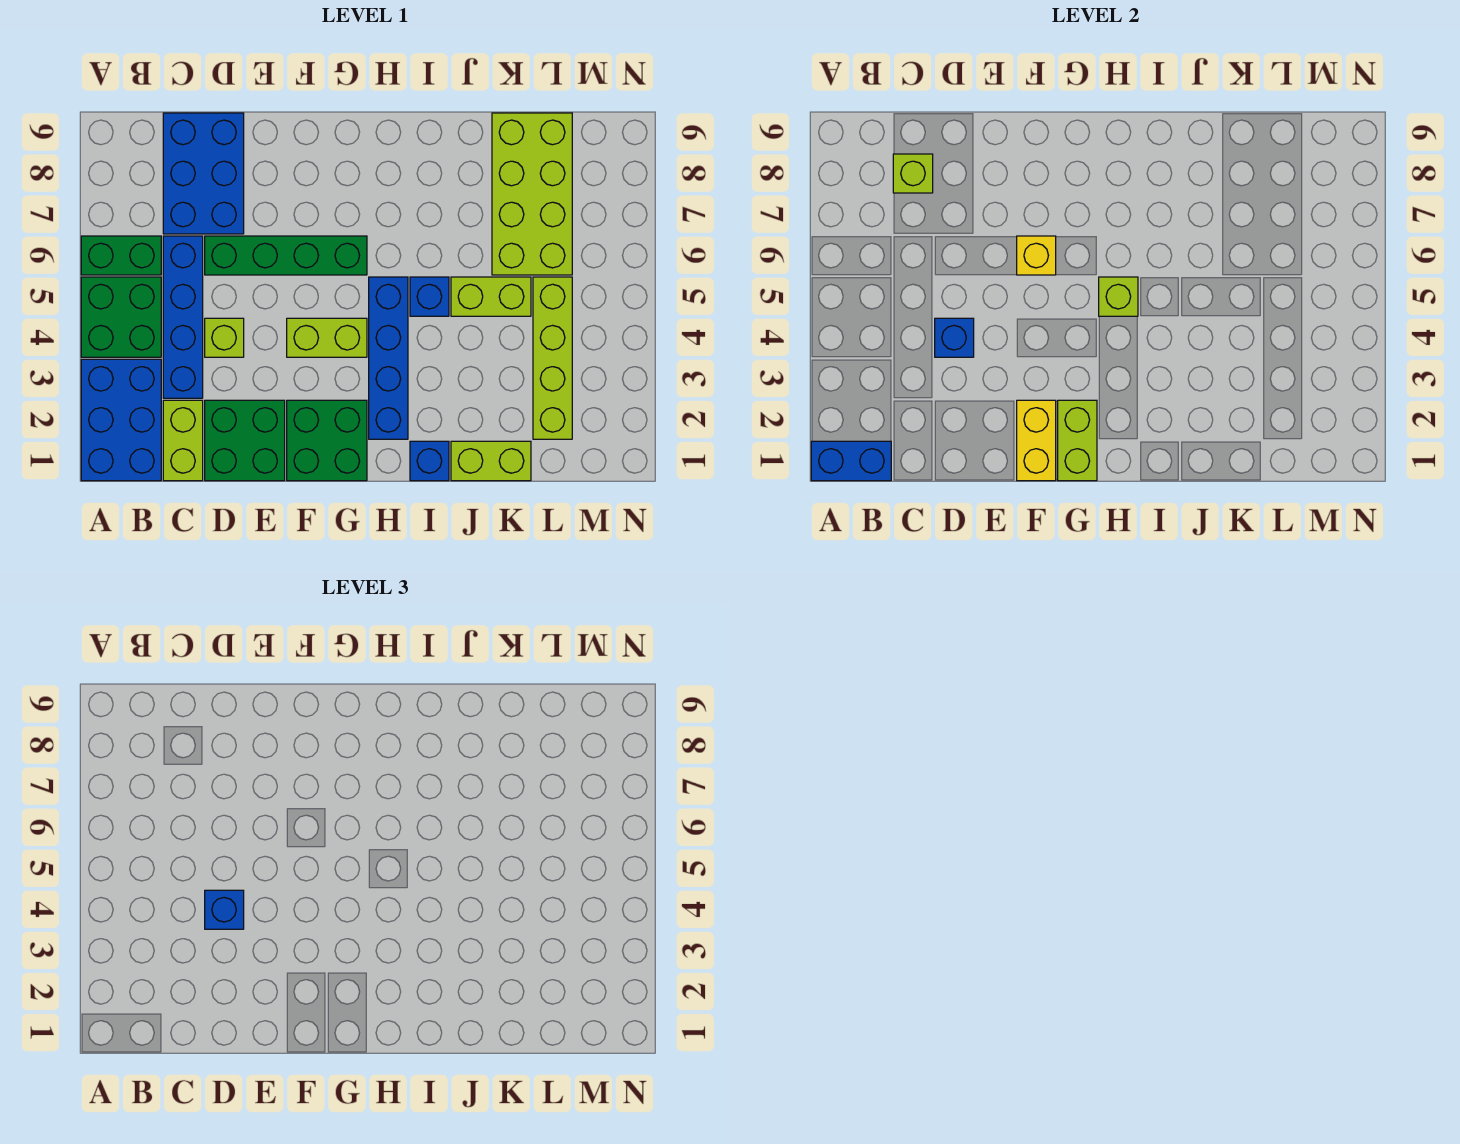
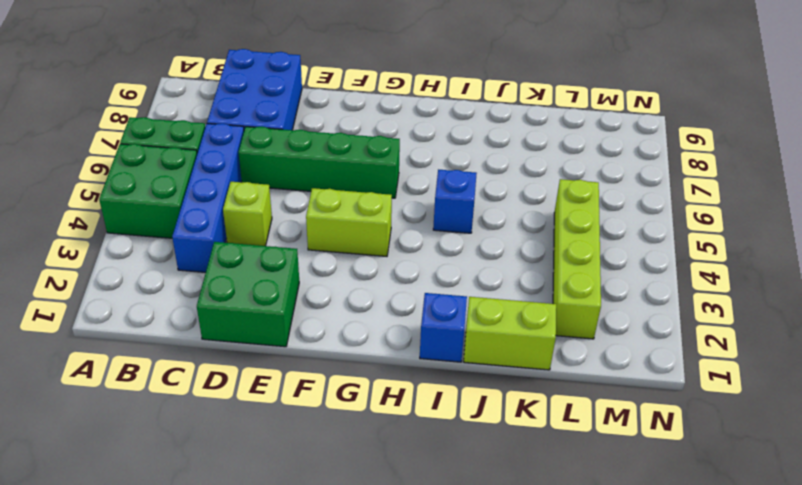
none -> blue 2x3 brick [81,359,161,481]
none -> lime 1x2 brick [163,400,203,481]
none -> green 2x2 brick [287,400,367,481]

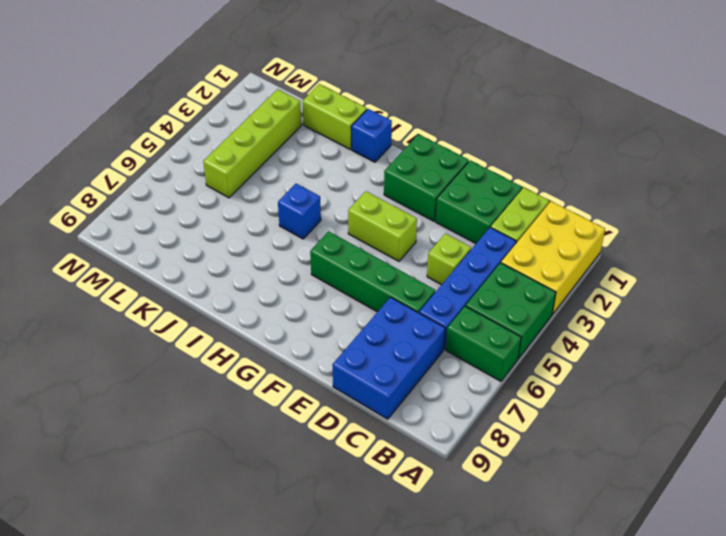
yellow 2x3 brick [501,201,605,314] -> blue 2x3 brick [81,359,161,481]
none -> blue 1x4 brick [369,277,408,439]
none -> lime 1x2 brick [451,277,531,316]
none -> lime 2x4 brick [492,113,572,275]

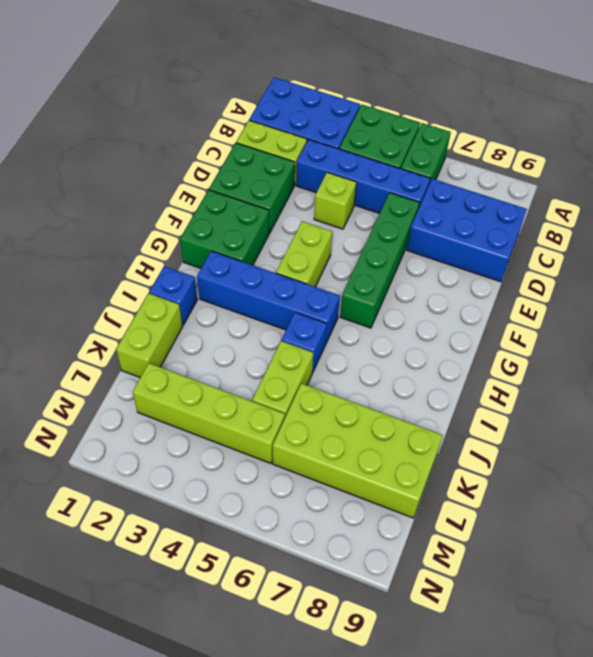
none -> blue 1x2 brick [811,441,891,481]
none -> lime 1x1 brick [893,154,933,193]
none -> blue 1x1 brick [935,318,974,357]

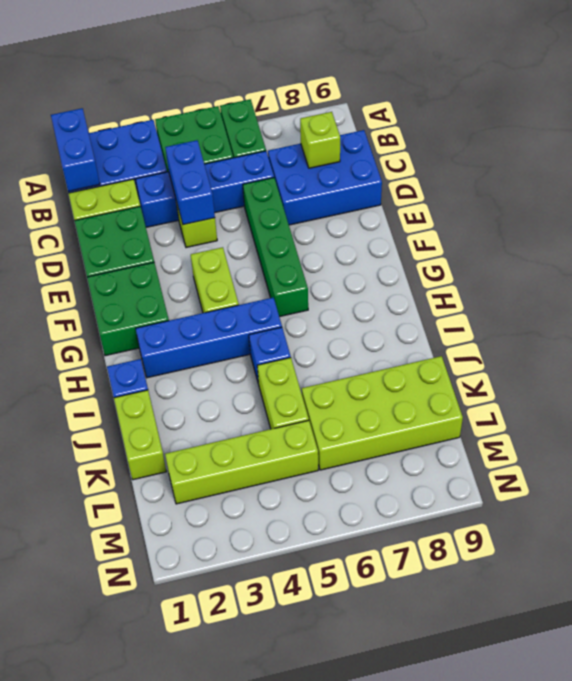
blue 1x2 brick [165,140,215,225] -> blue 1x1 brick [935,318,974,357]
none -> yellow 1x2 brick [1017,400,1056,481]
none -> yellow 1x1 brick [1017,236,1056,275]
none -> lime 1x2 brick [1058,400,1097,481]

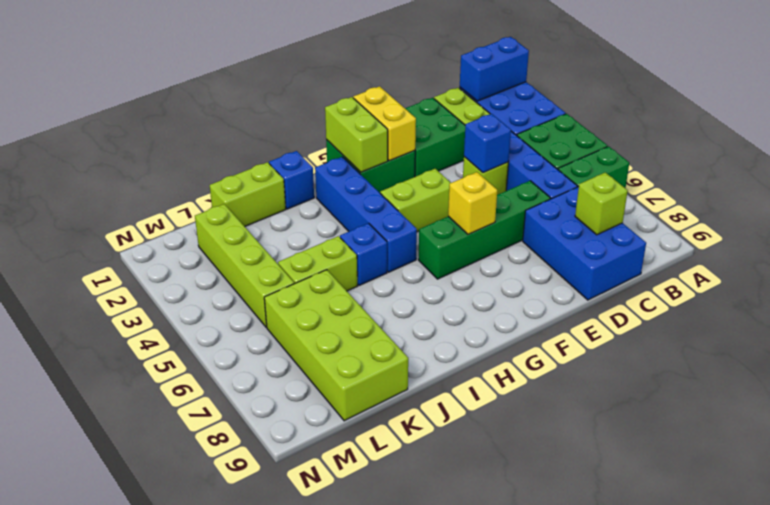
none -> lime 1x1 brick [1099,277,1138,316]
none -> blue 1x1 brick [205,890,244,929]

